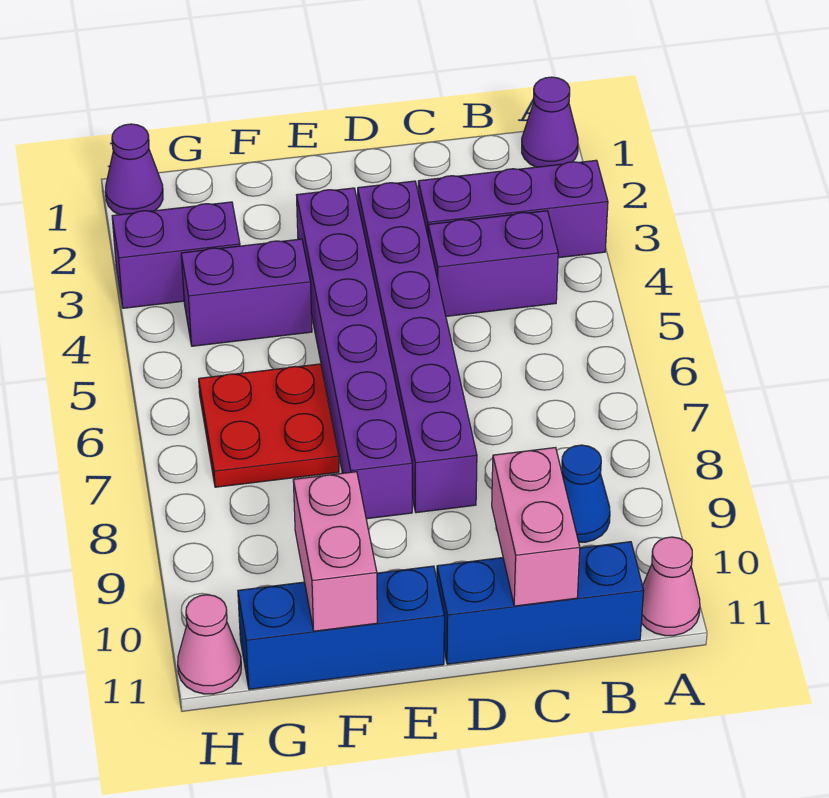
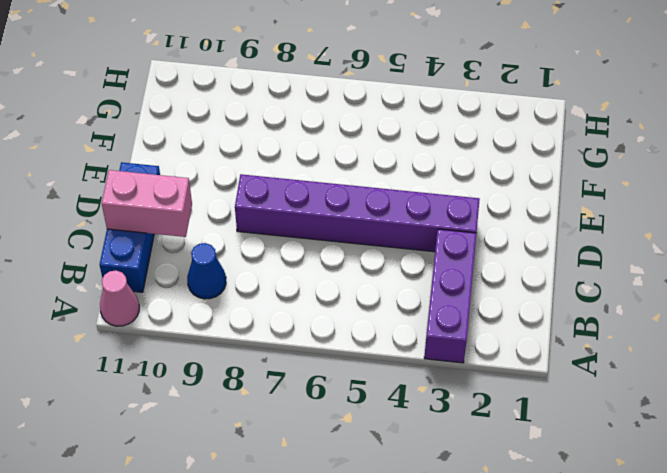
none -> purple 1x1 cone [522,77,578,167]
none -> purple 1x2 brick [428,211,558,316]
none -> purple 1x6 brick [297,188,412,519]

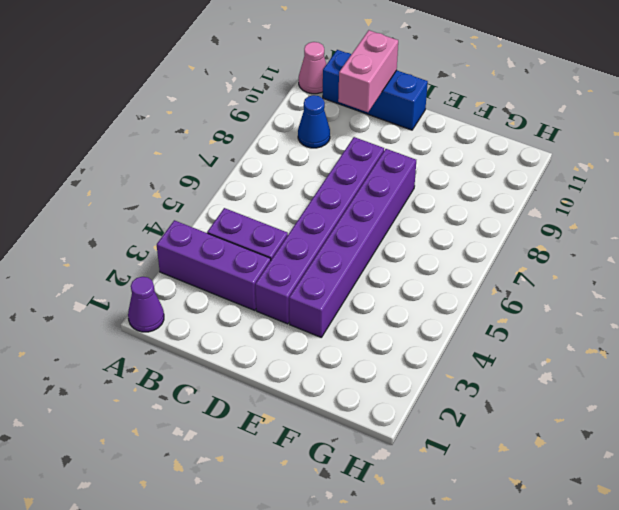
none -> blue 1x3 brick [238,566,444,689]
none -> purple 1x2 brick [181,239,312,346]
none -> red 2x2 plate [199,364,339,487]

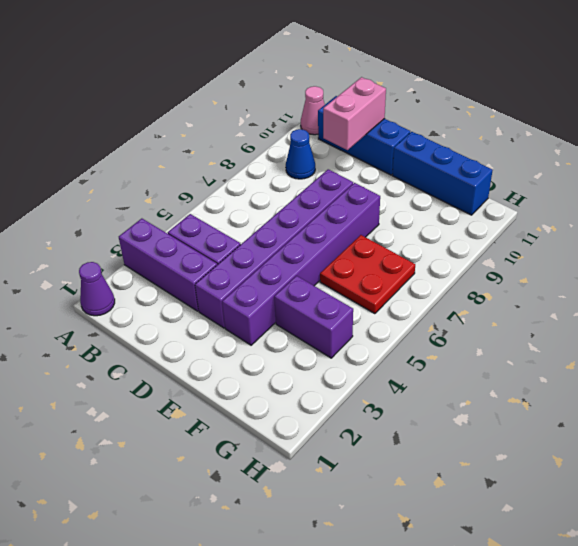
none -> purple 1x2 brick [112,202,240,308]
none -> purple 1x1 cone [105,124,163,215]
none -> pink 1x1 cone [178,595,241,694]

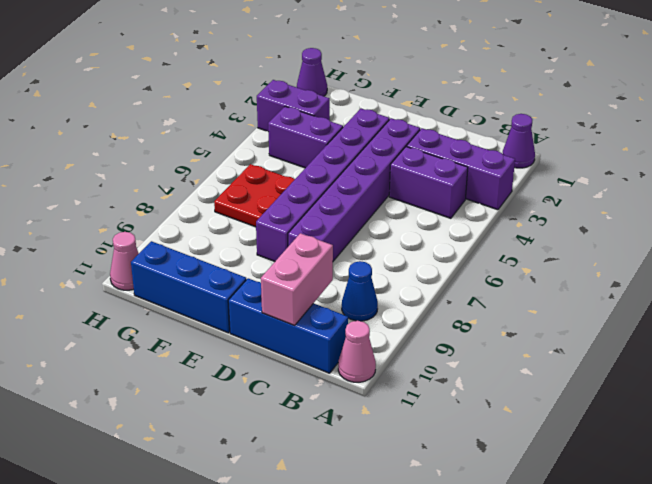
none -> pink 1x2 brick [293,472,377,631]

